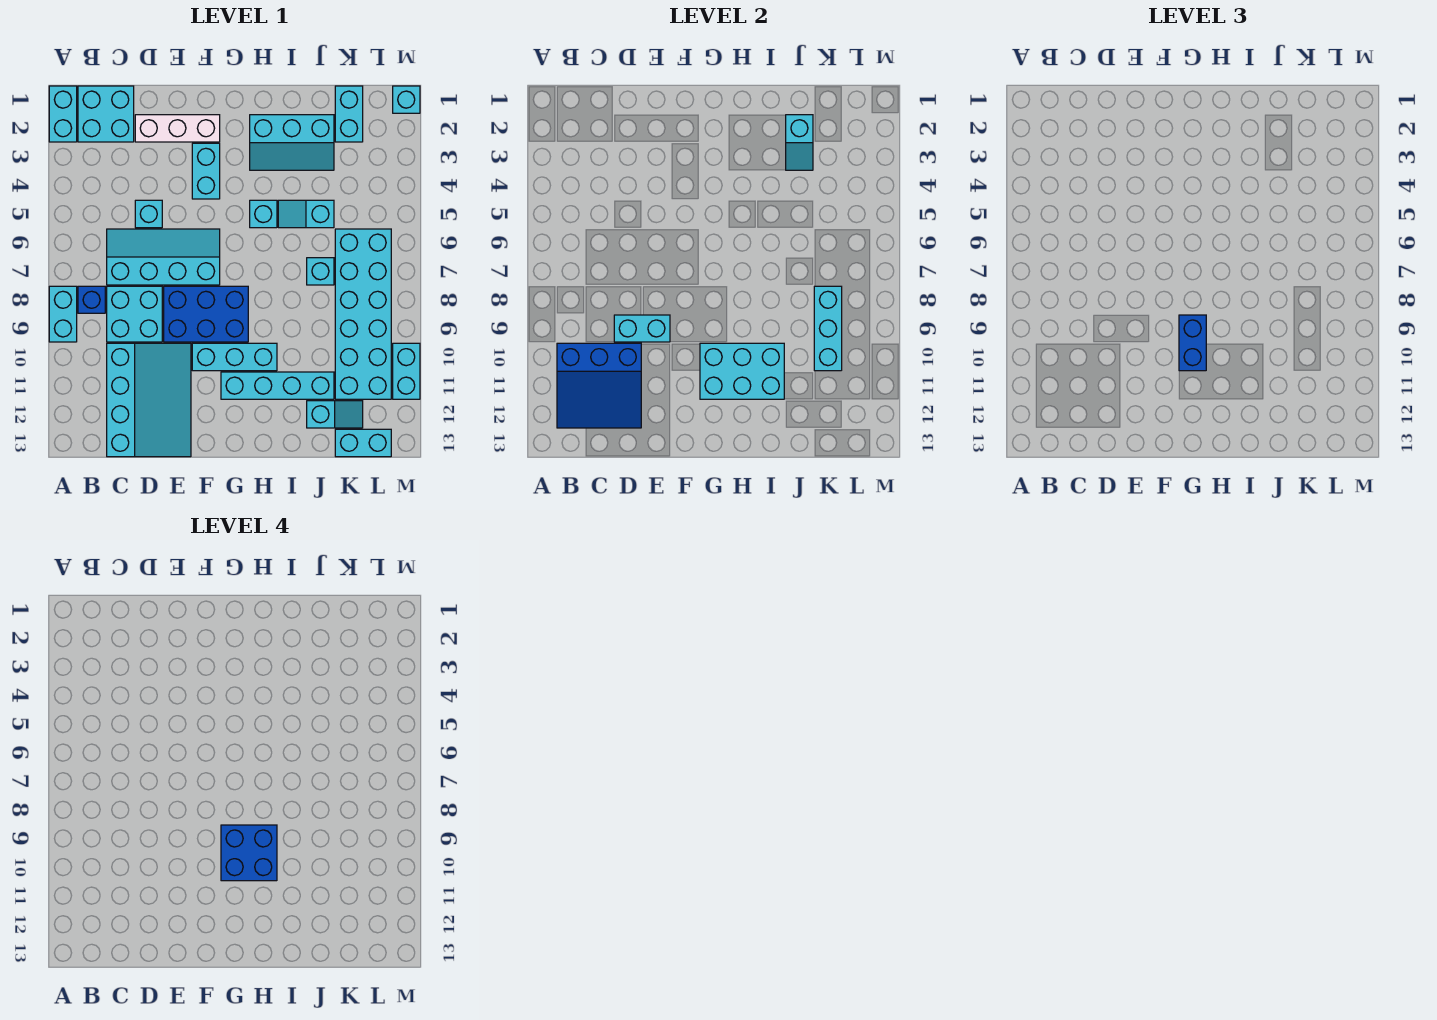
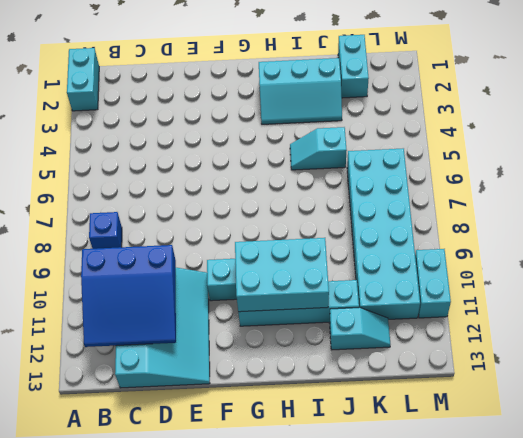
none -> cyan 1x2 brick [49,286,77,342]
none -> cyan 2x2 brick [78,86,134,142]
none -> cyan 2x4 slope [107,229,220,285]
none -> cyan 2x2 brick [107,286,162,342]

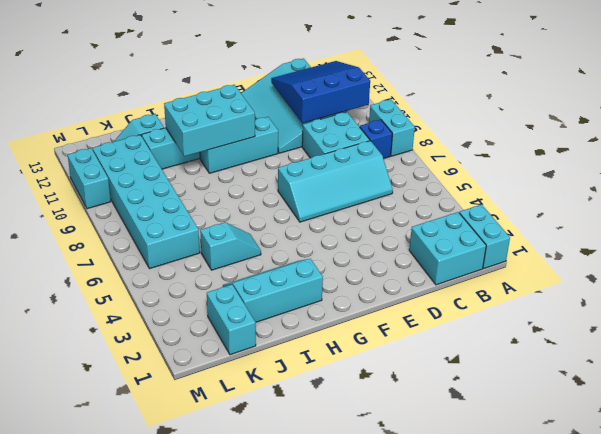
none -> white 1x3 brick [135,115,220,142]
none -> cyan 1x1 brick [135,200,162,228]
none -> blue 2x3 brick [164,286,248,342]
none -> cyan 1x2 brick [192,143,220,199]

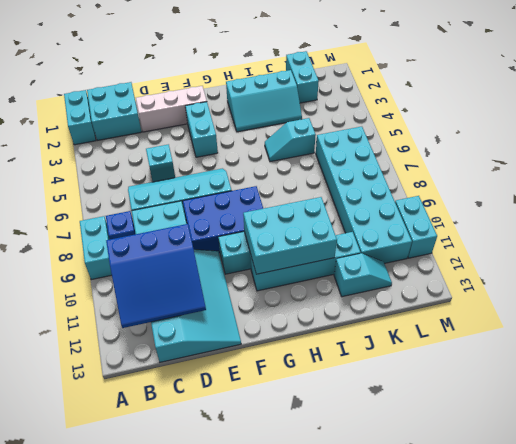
none -> cyan 1x1 brick [250,200,277,228]
none -> cyan 1x1 brick [307,258,334,285]
none -> cyan 1x2 brick [335,429,391,457]
none -> cyan 1x1 brick [393,86,420,113]

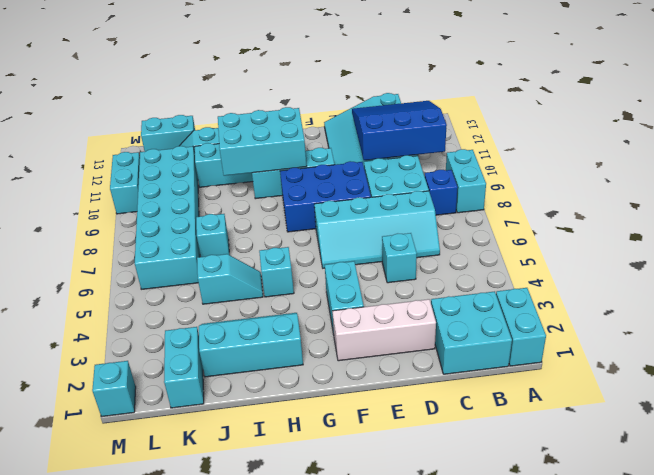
none -> cyan 1x2 brick [614,315,670,342]
none -> cyan 1x2 slope [786,115,813,170]
none -> cyan 1x3 brick [814,286,842,371]
none -> blue 1x2 brick [1179,315,1206,371]

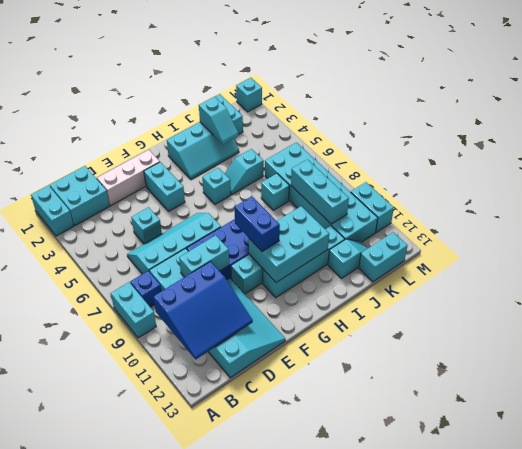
none -> blue 2x2 brick [221,825,277,881]

